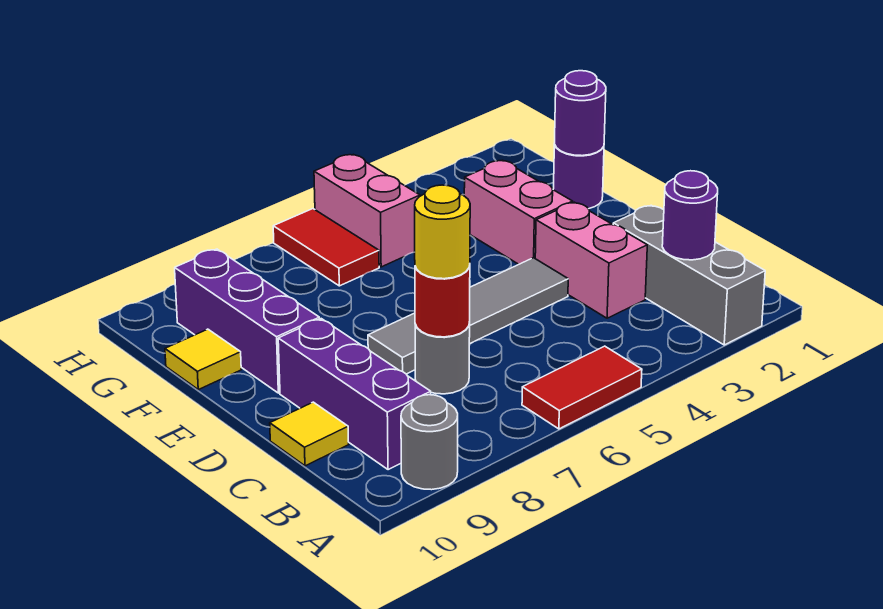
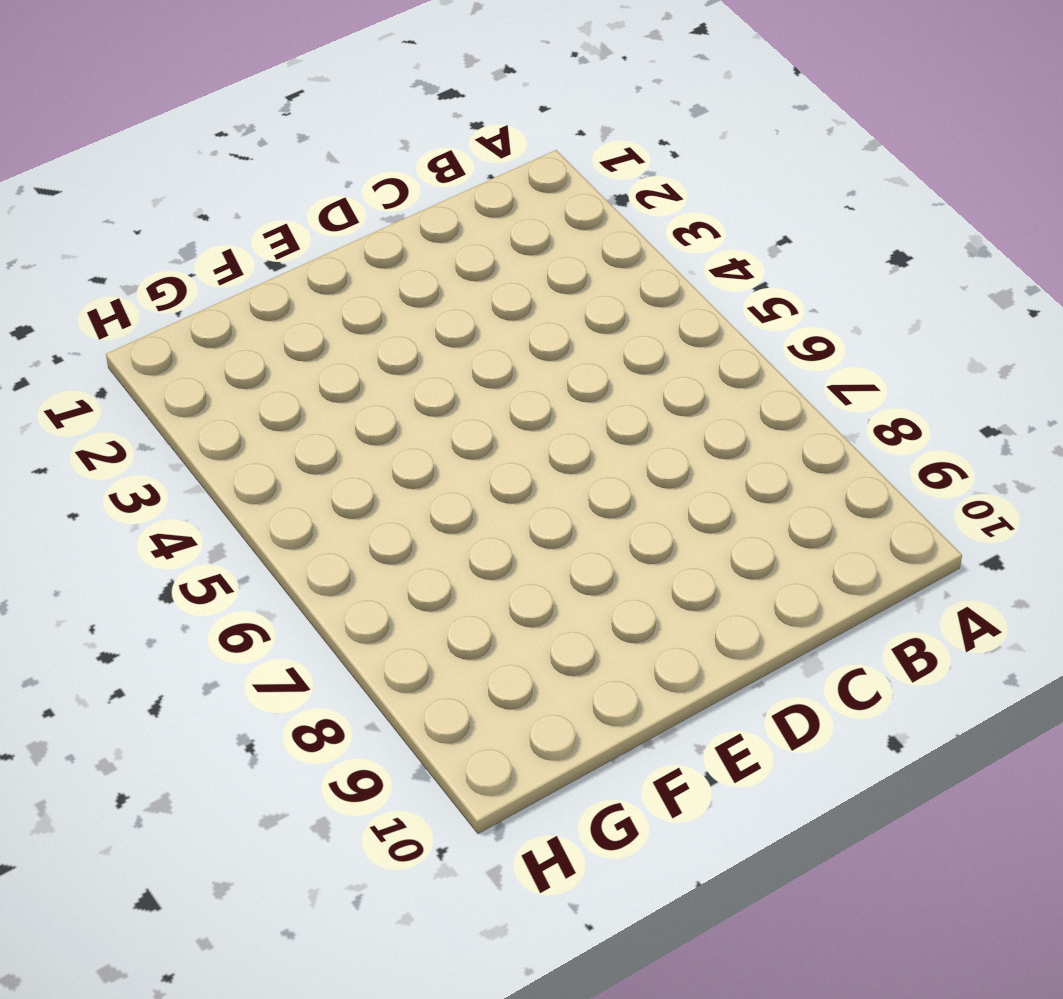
none -> grey 1x3 brick [613,205,765,345]
none -> red 1x2 tile [522,346,642,429]
none -> grey 1x1 round brick [401,395,458,490]

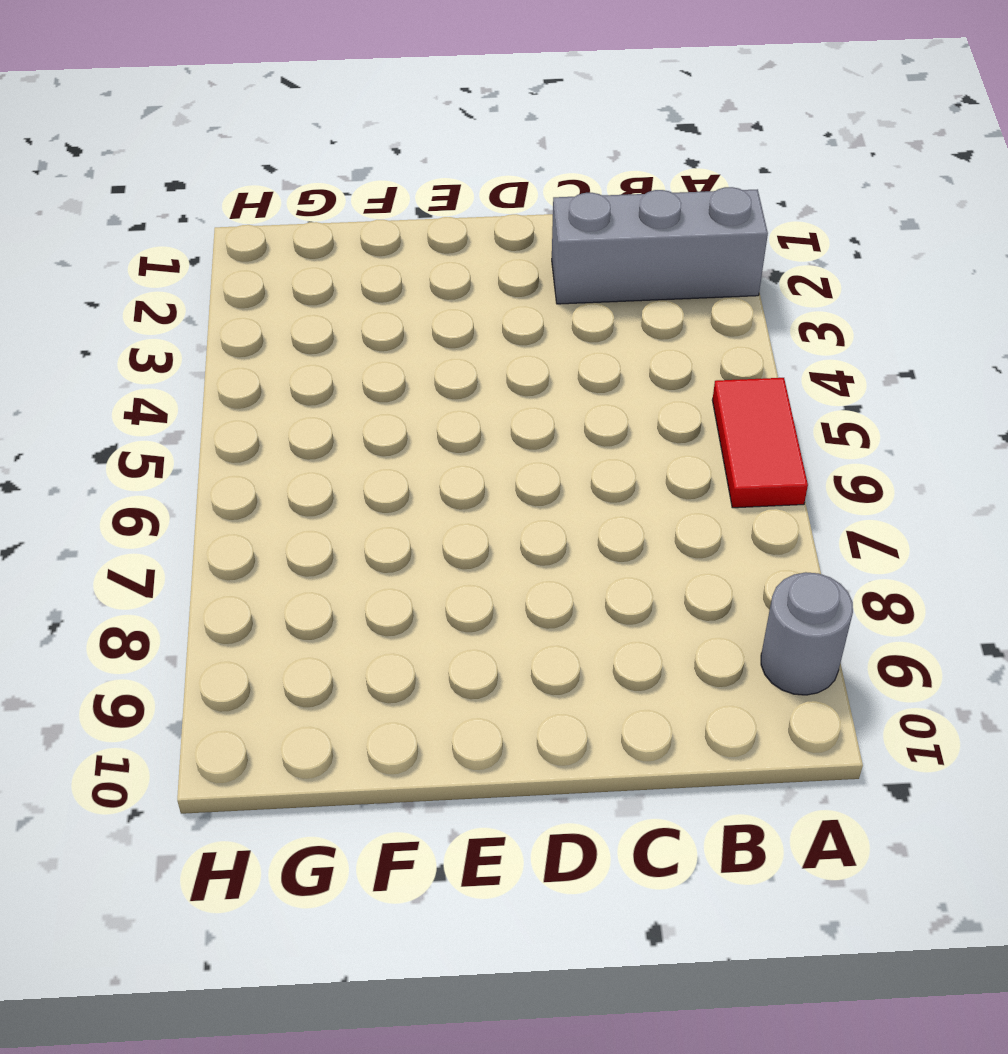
none -> purple 1x3 brick [278,319,431,470]
none -> pink 1x2 brick [535,202,647,318]
none -> grey 1x1 round brick [415,322,470,394]

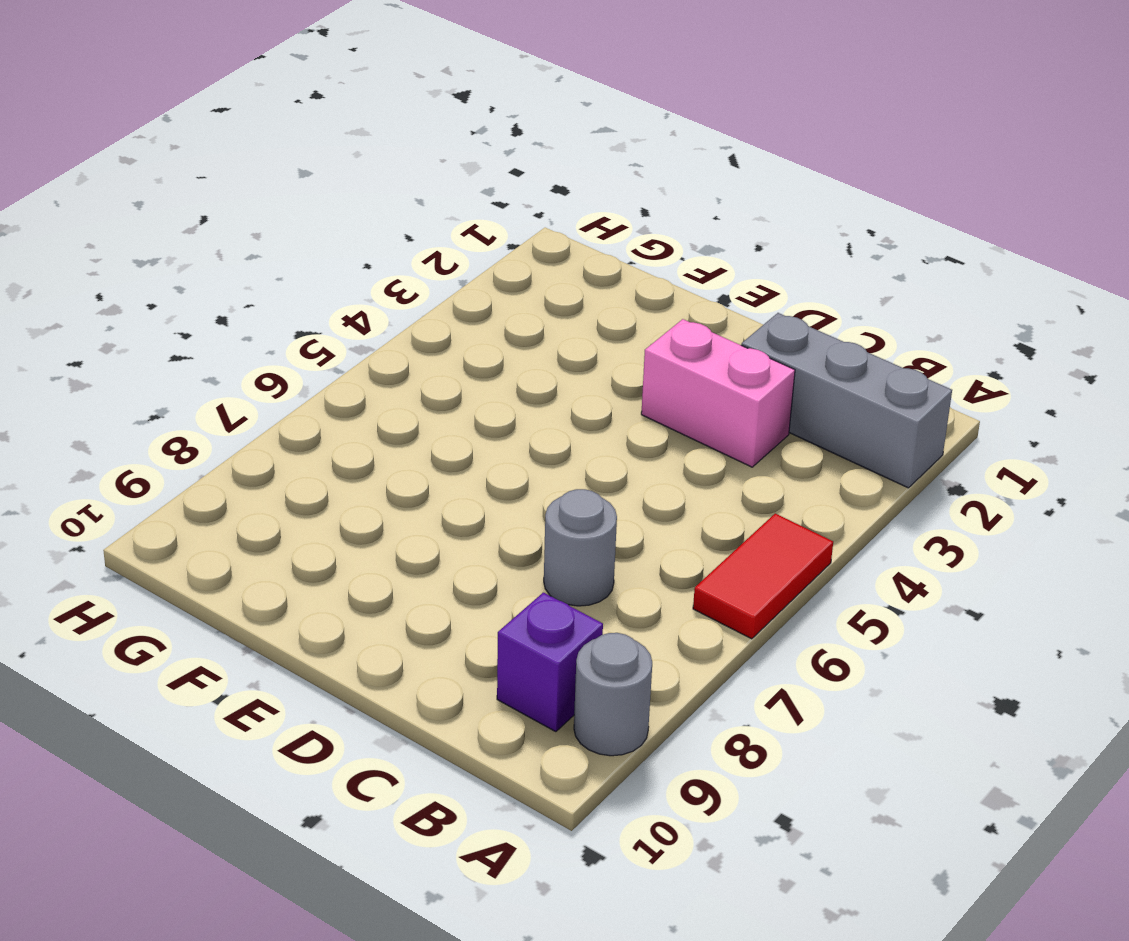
purple 1x1 brick [497,593,603,732] -> purple 1x3 brick [278,319,431,470]
none -> yellow 1x1 tile [270,402,349,466]
none -> grey 1x4 tile [368,258,568,374]
none -> pink 1x2 brick [464,161,573,264]

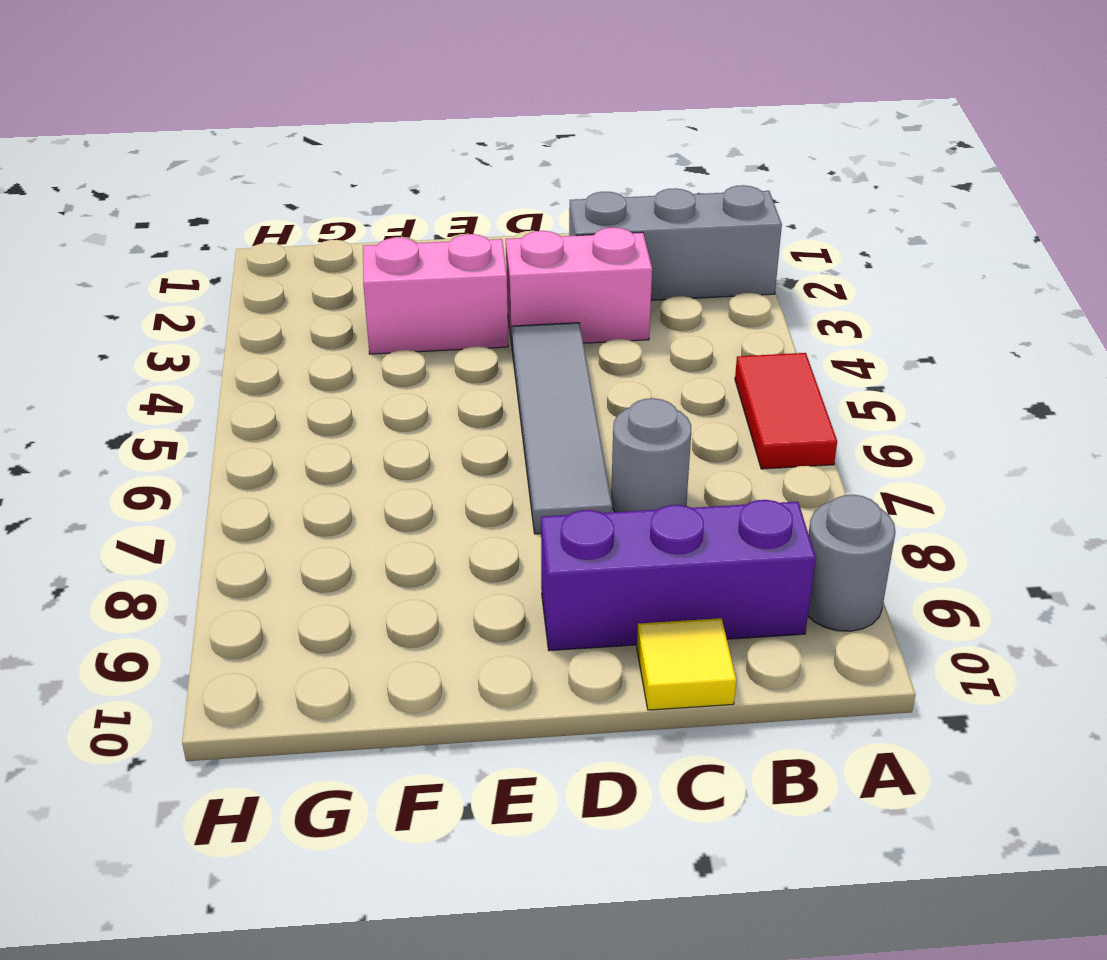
none -> purple 1x3 brick [175,249,319,393]
none -> purple 1x1 round brick [553,145,604,209]
none -> yellow 1x1 tile [165,329,241,390]

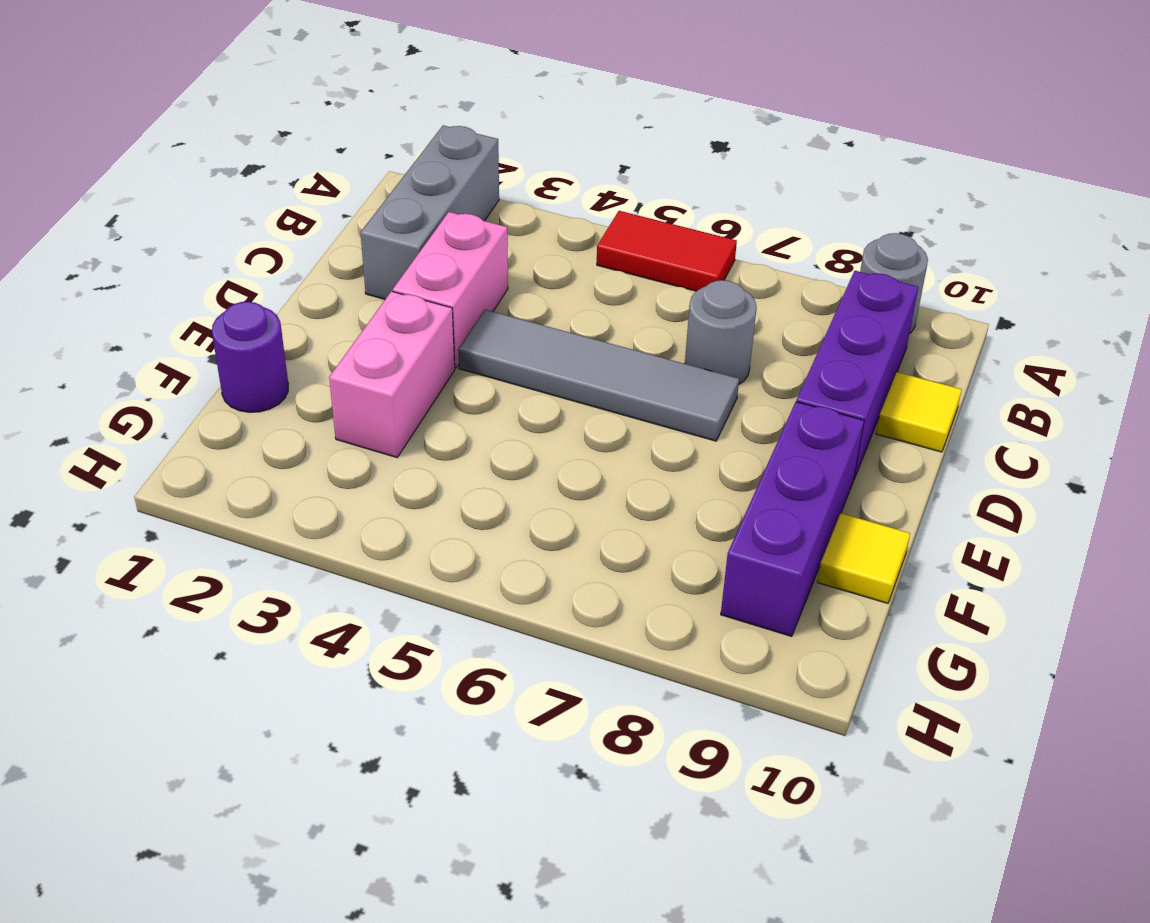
none -> pink 1x2 brick [314,154,420,267]
none -> red 1x2 tile [273,209,379,286]
none -> purple 1x1 round brick [662,171,718,260]

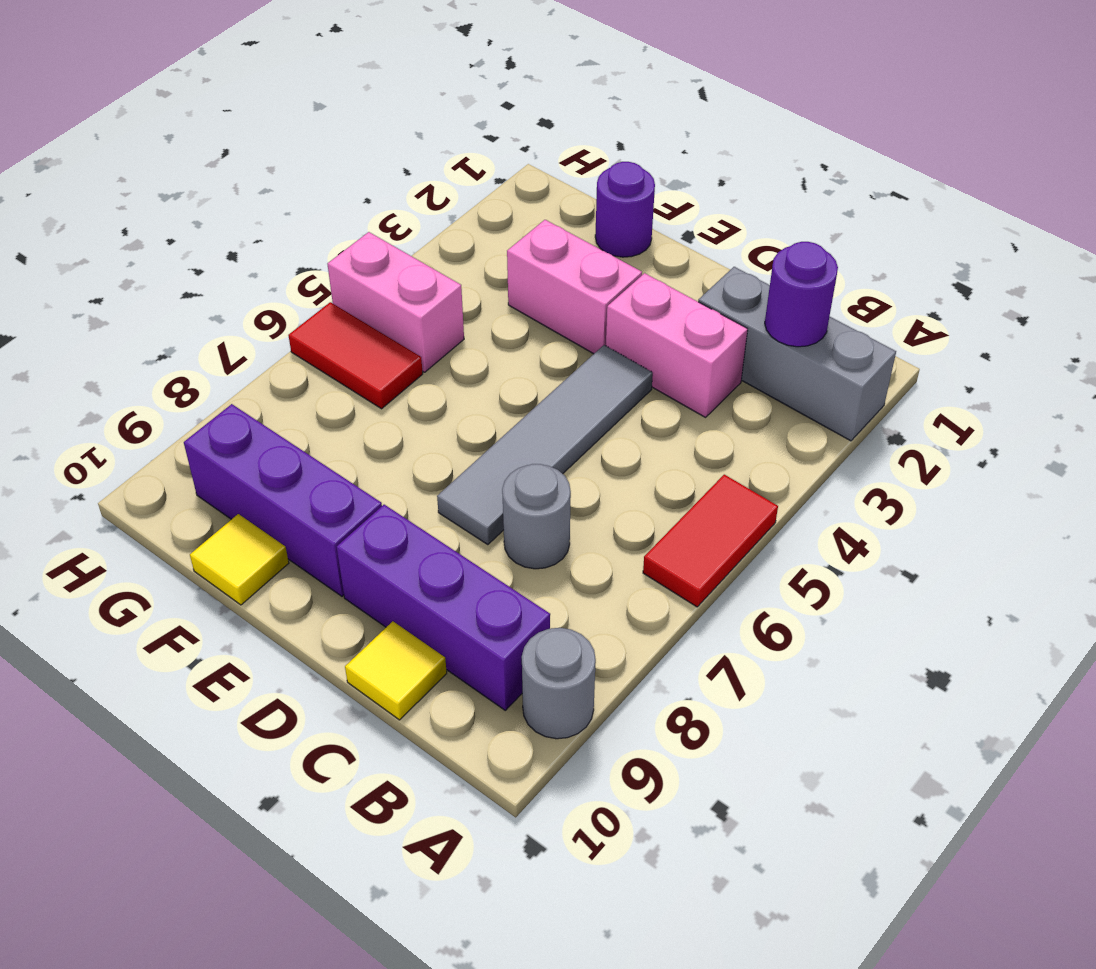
none -> red 1x1 round brick [415,266,470,337]
none -> purple 1x1 round brick [554,71,606,156]
none -> yellow 1x1 round brick [415,185,470,279]

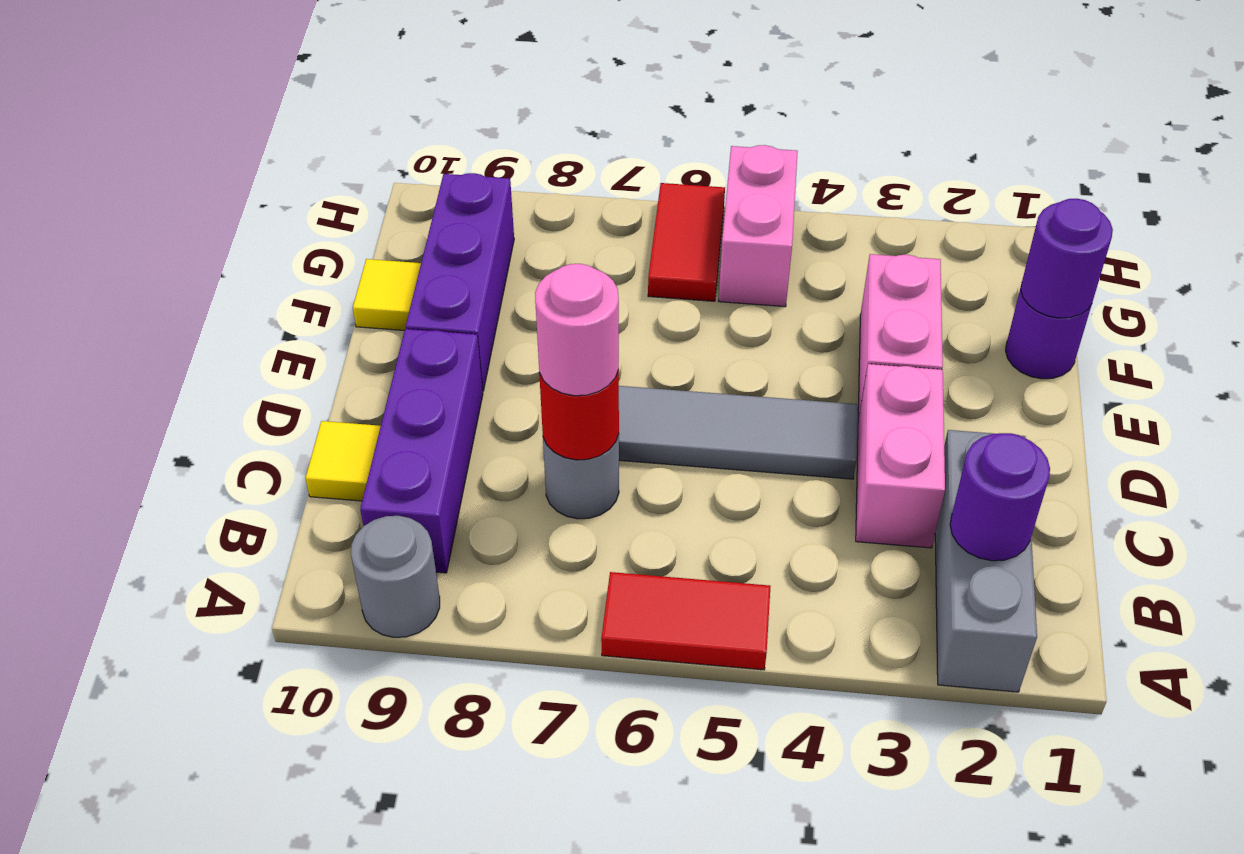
pink 1x1 round brick [535,264,619,396] -> yellow 1x1 round brick [415,185,470,279]

